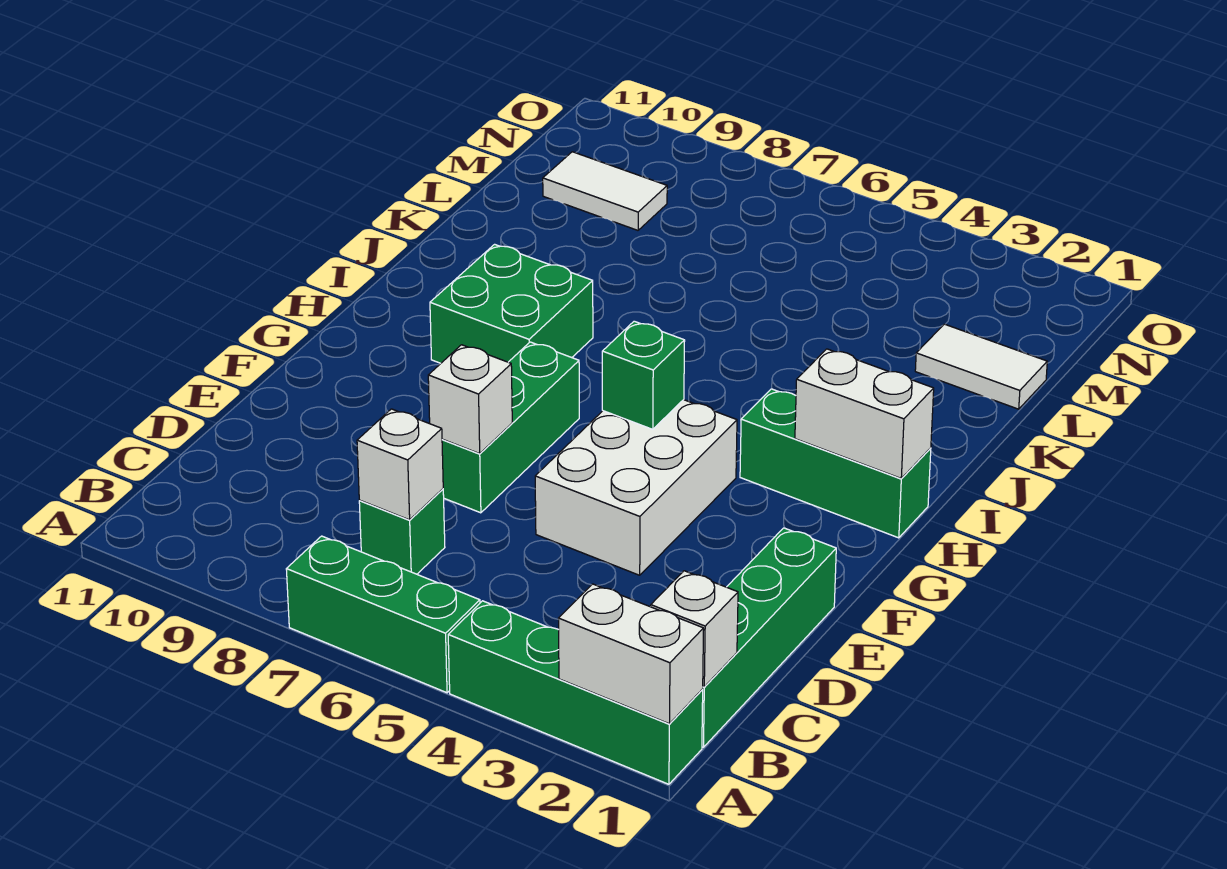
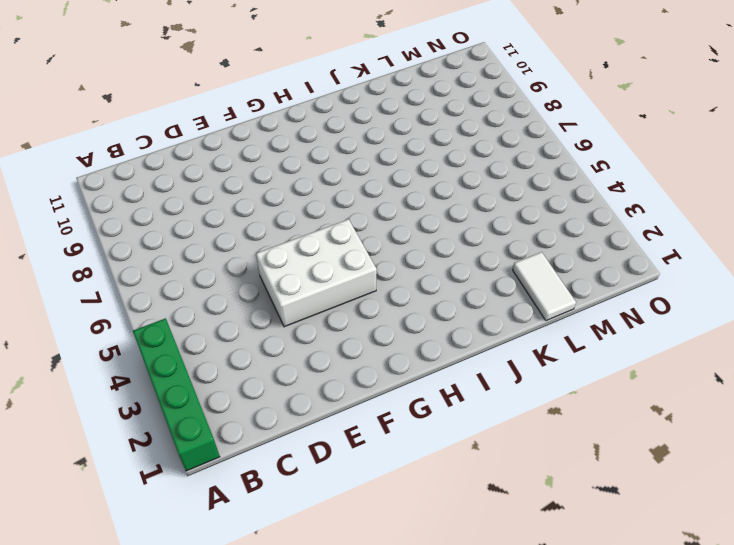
none -> green 1x3 brick [286,536,480,693]
none -> green 1x4 brick [702,528,836,747]
none -> green 1x1 brick [359,489,445,574]

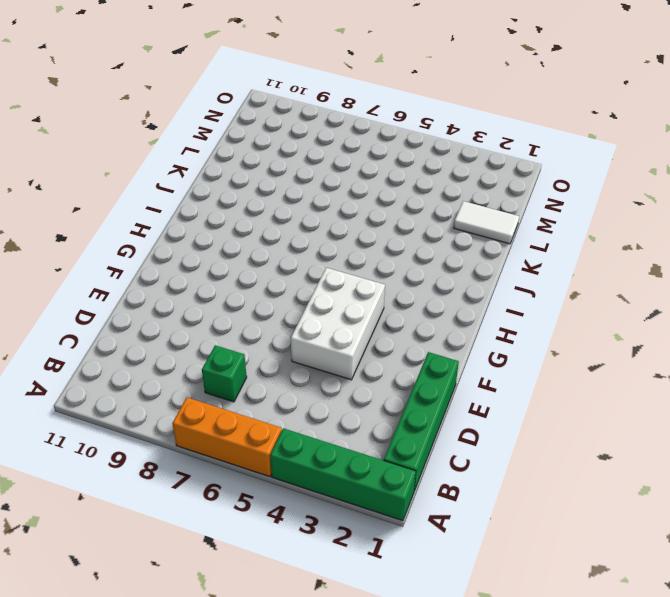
orange 1x3 brick [172,397,282,477] -> green 1x3 brick [286,536,480,693]
none -> green 1x3 brick [442,342,579,513]
none -> green 1x3 brick [740,389,931,538]
none -> green 2x2 brick [430,244,593,363]

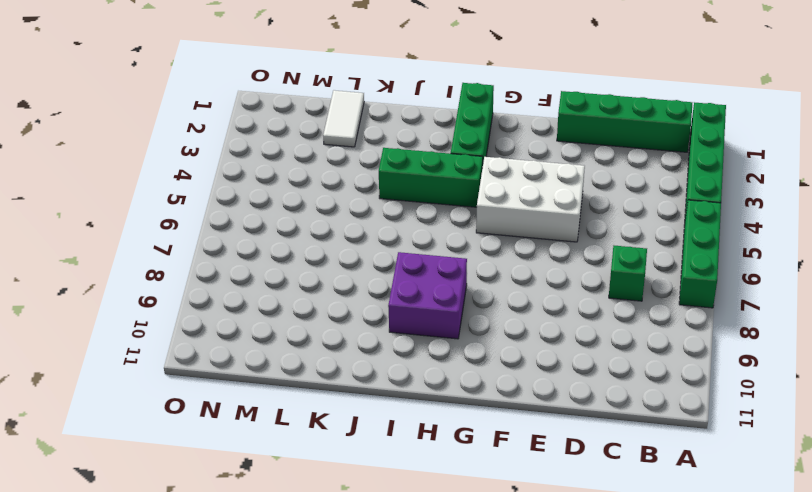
green 1x3 brick [379,148,483,207] -> green 1x3 brick moved to [442,342,579,513]
purple 2x2 brick [388,252,467,339] -> green 2x2 brick [430,244,593,363]
none -> white 1x2 tile [543,152,667,230]
none -> white 1x2 brick [558,584,704,724]
none -> white 1x1 brick [651,571,738,687]

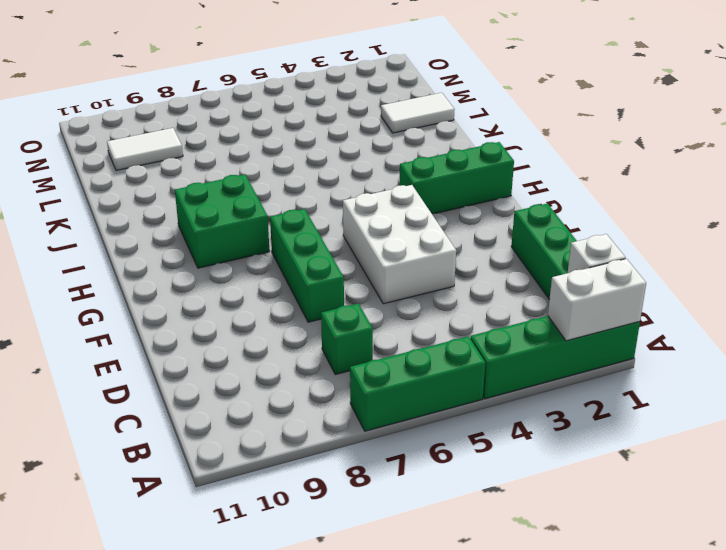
none -> white 1x1 brick [357,409,443,520]
none -> white 1x1 brick [428,345,512,454]
none -> green 1x1 brick [602,321,685,429]

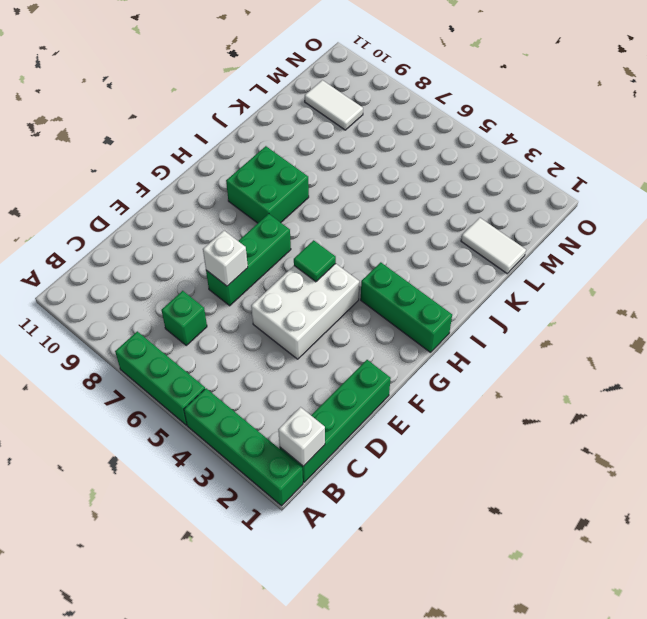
green 1x1 tile [294,240,336,282] -> green 1x1 brick [602,321,685,429]
none -> white 1x2 brick [558,584,704,724]
none -> white 1x1 brick [357,409,443,520]
none -> white 1x2 brick [795,349,934,479]

